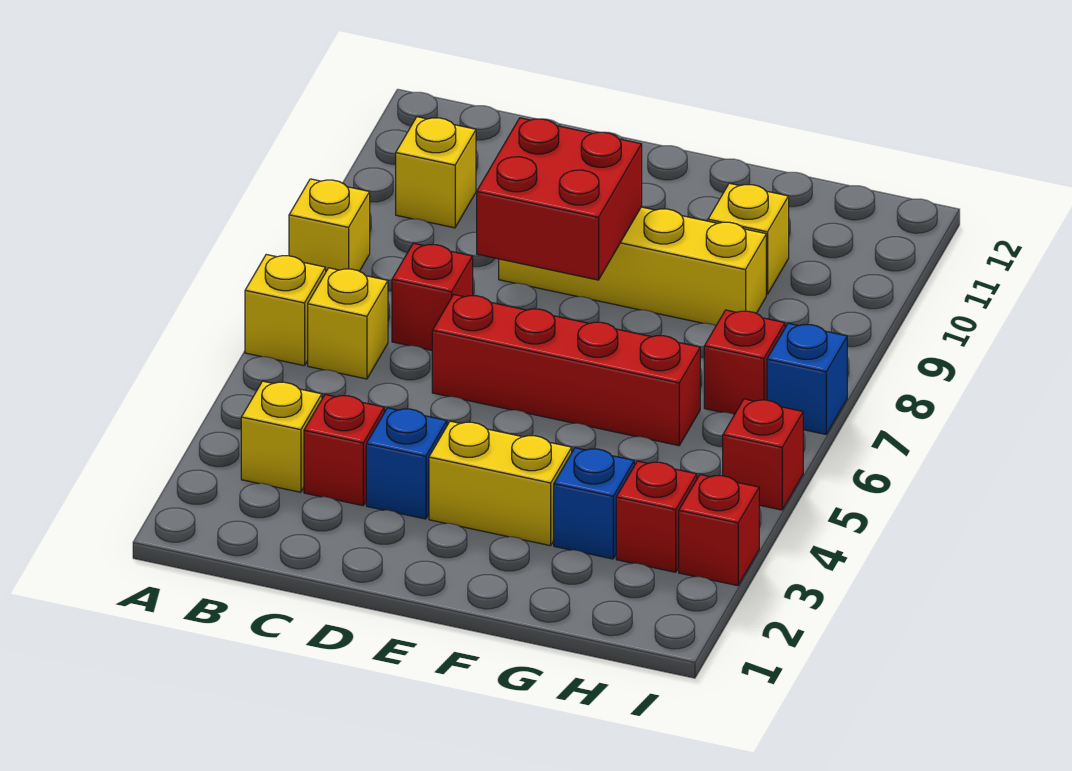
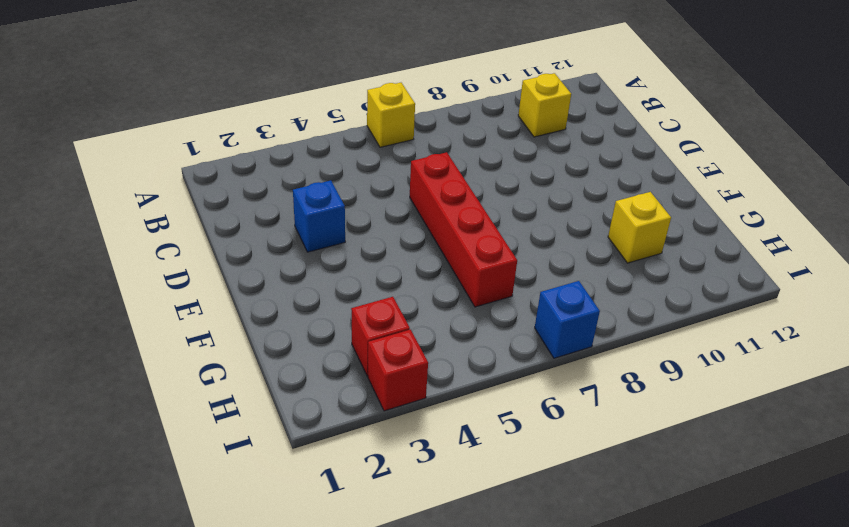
none -> yellow 1x1 brick [289,179,370,271]
none -> yellow 1x1 brick [241,381,322,492]
none -> yellow 1x1 brick [308,268,388,379]

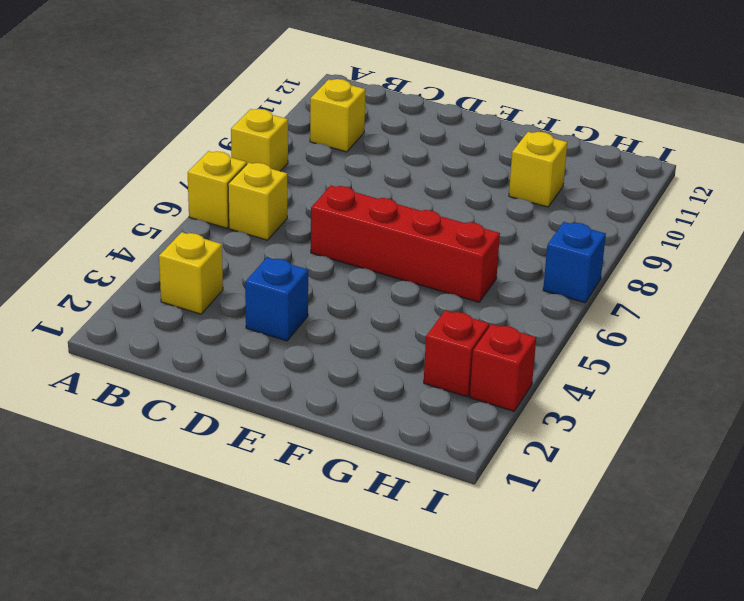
none -> red 1x1 brick [304,395,384,506]
none -> red 1x1 brick [392,243,473,350]
none -> yellow 1x4 brick [499,207,766,326]

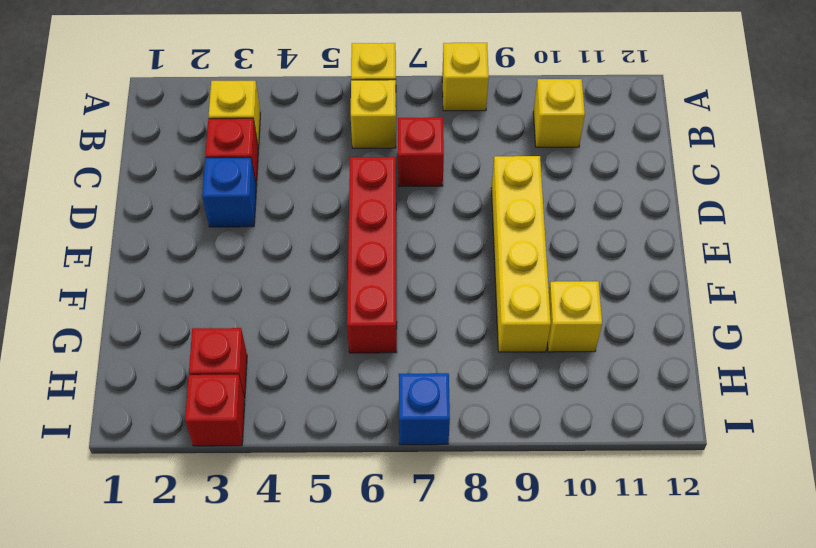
none -> yellow 1x2 brick [429,421,572,546]
none -> blue 1x1 brick [554,448,634,559]
none -> red 1x1 brick [704,310,785,415]

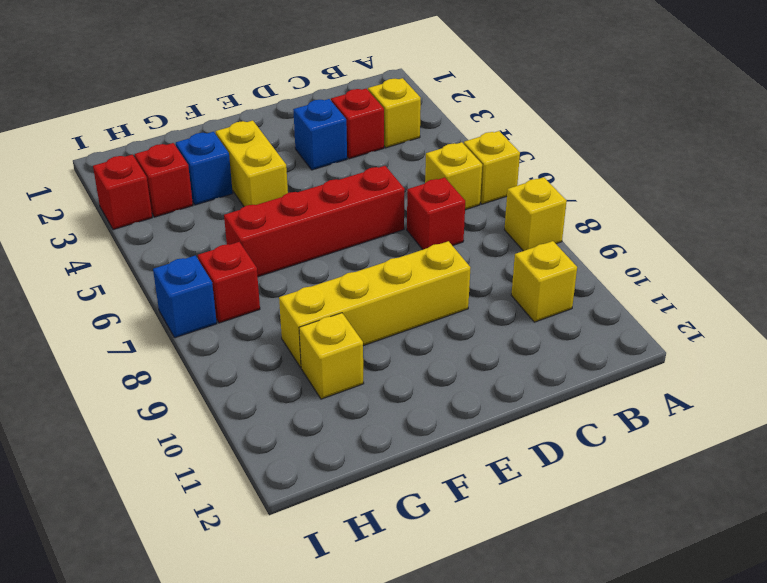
yellow 1x2 brick [216,121,288,207] -> yellow 1x2 brick turned to [429,421,572,546]
none -> red 1x1 brick [723,399,803,510]
none -> red 2x2 brick [477,118,642,280]

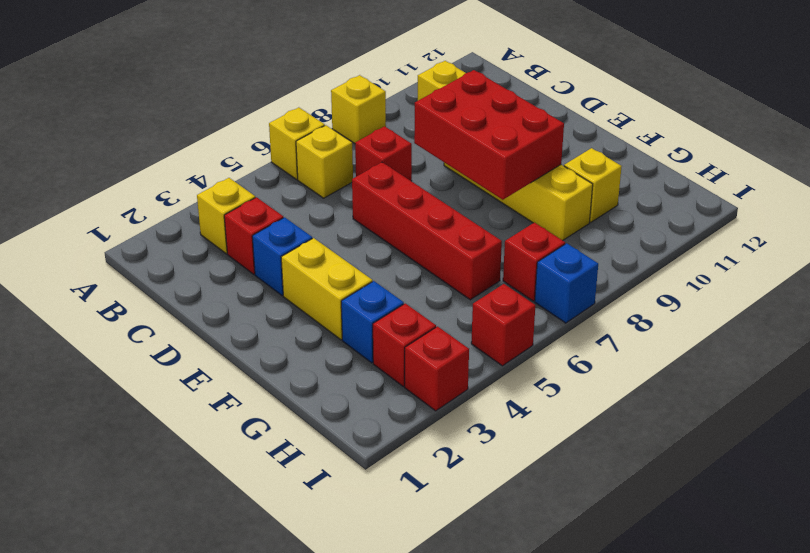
red 2x3 brick [414,70,564,200] -> red 2x2 brick [477,118,642,280]

